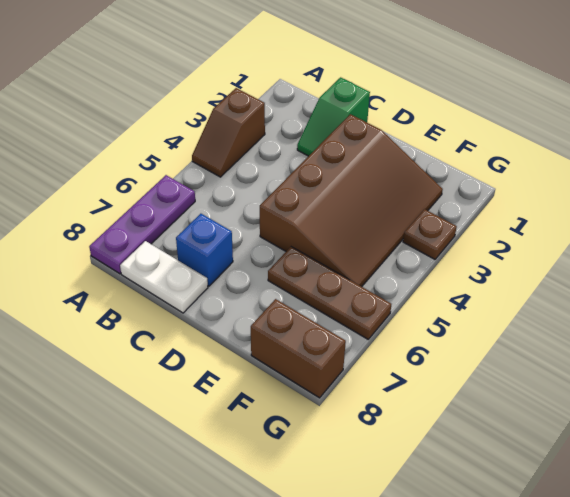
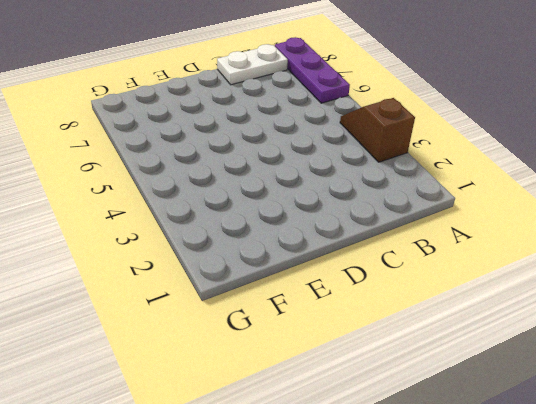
none -> green 1x2 slope [297,77,370,156]
none -> blue 1x1 brick [176,214,233,286]

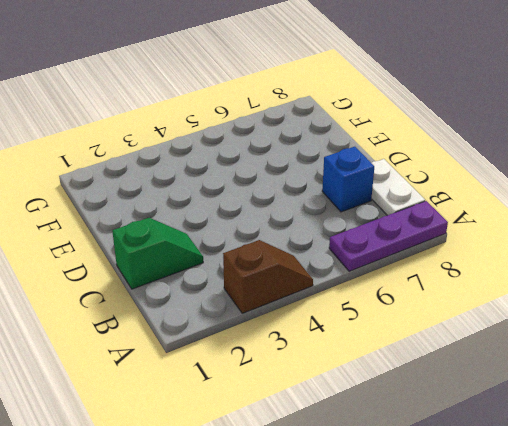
none -> brown 3x4 slope [260,114,443,287]
none -> brown 1x3 plate [268,247,391,339]

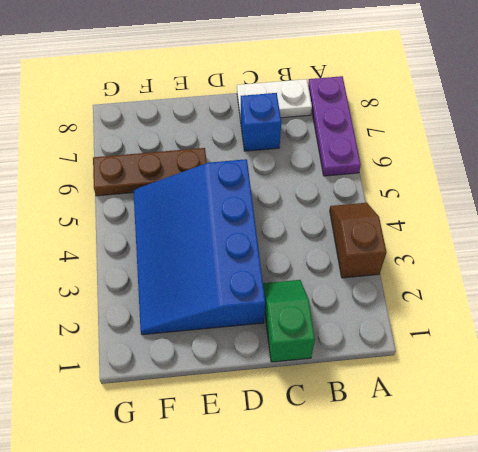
blue 3x4 slope [133,159,265,335] -> brown 3x4 slope [260,114,443,287]
none -> brown 1x2 brick [251,299,346,398]
none -> brown 1x1 plate [403,209,457,259]

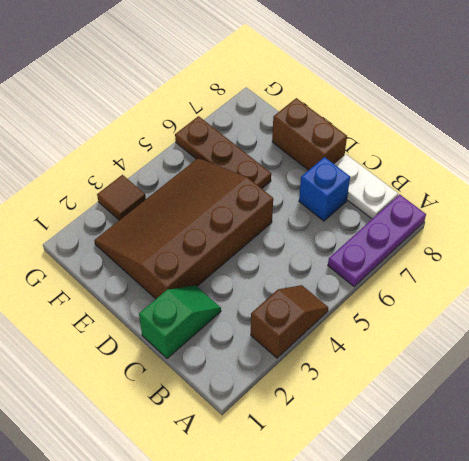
brown 1x2 brick [272,98,347,170] -> brown 1x2 brick moved to [251,299,346,398]
brown 1x1 tile [97,175,146,220] -> brown 1x1 plate [403,209,457,259]

